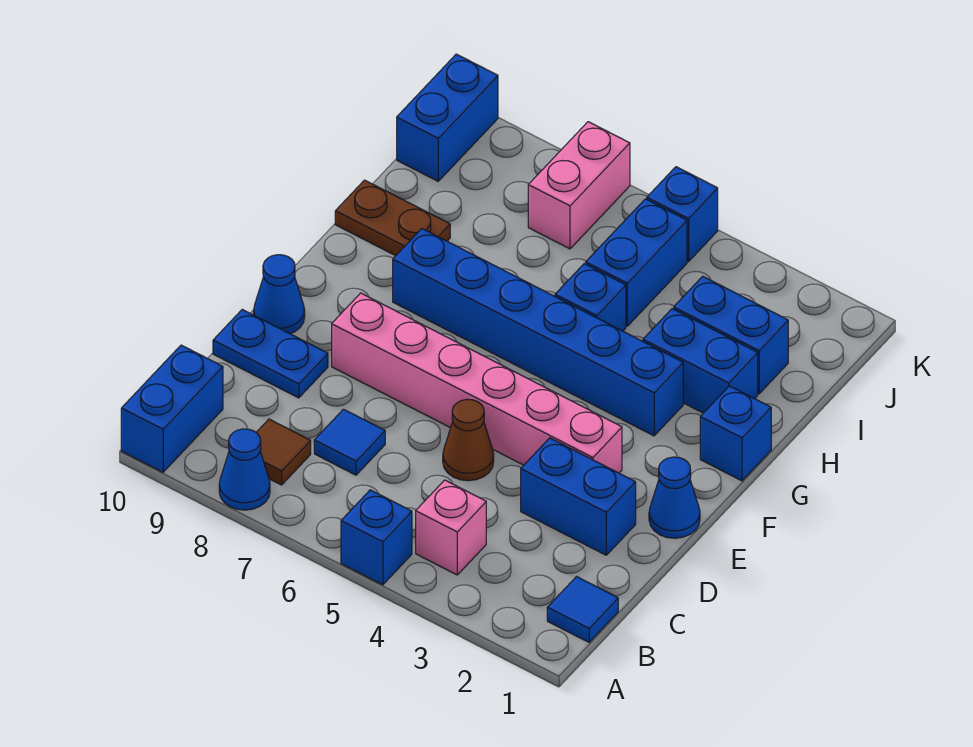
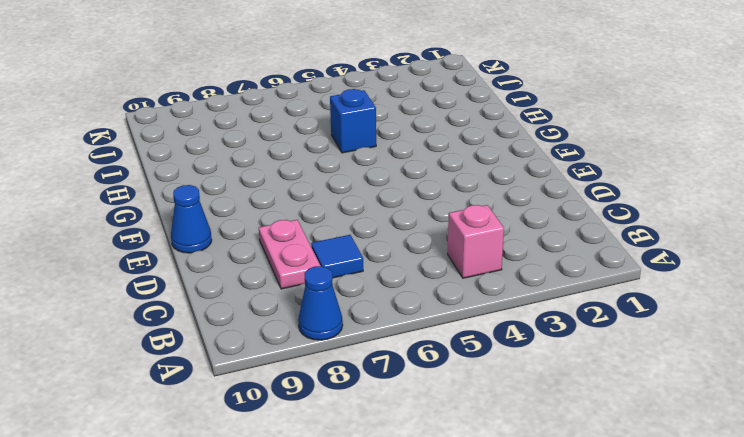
pink 1x2 plate [259,220,320,289] -> none
none -> blue 1x1 brick [341,490,412,585]
none -> blue 1x2 brick [121,345,223,472]
none -> blue 1x1 tile [547,577,618,642]

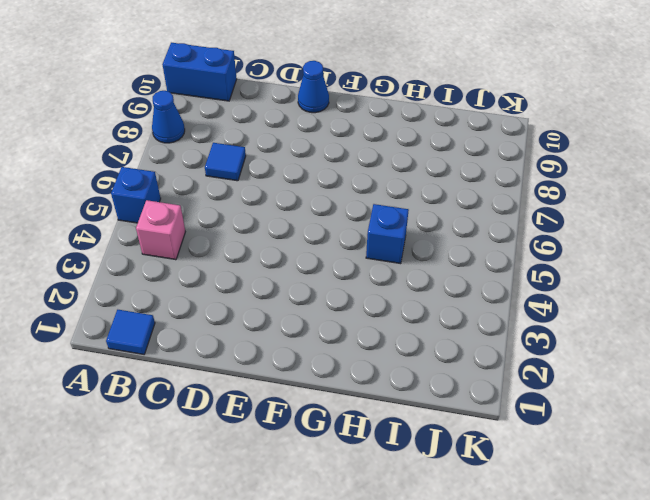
none -> brown 1x1 tile [256,419,311,485]
none -> blue 1x2 brick [521,438,636,555]
none -> brown 1x1 cone [443,399,494,481]

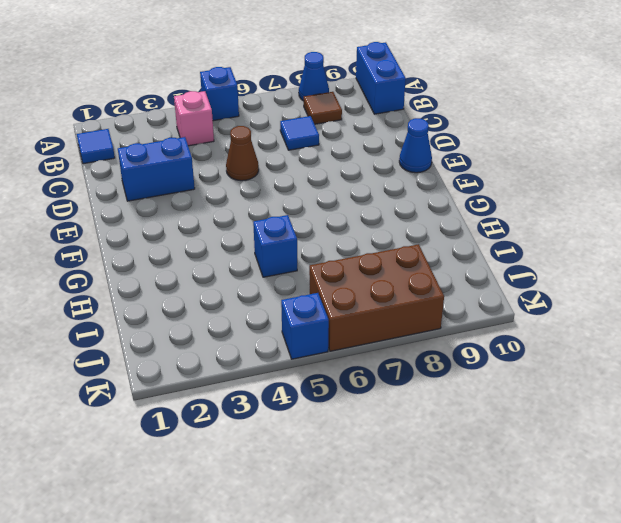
brown 2x3 brick [309,244,444,351] -> pink 1x2 brick [528,122,630,249]
none -> blue 1x2 plate [213,309,328,398]
none -> blue 1x1 cone [649,457,700,538]
none -> pink 1x6 brick [332,293,622,473]

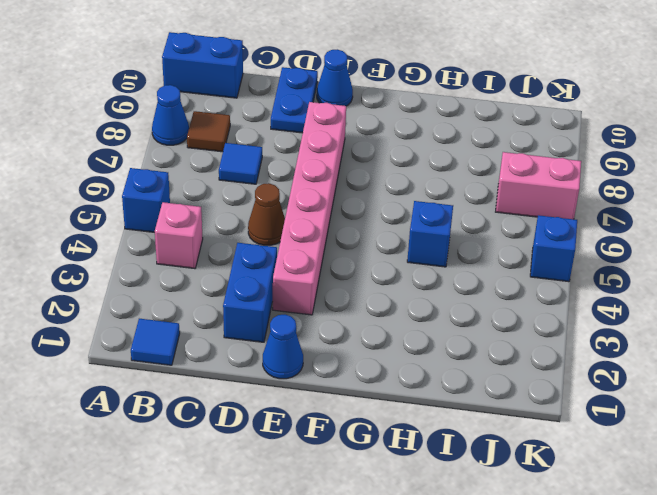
none -> blue 1x1 brick [700,386,771,481]
none -> blue 1x6 brick [393,229,683,436]
none -> blue 1x2 brick [643,309,758,413]

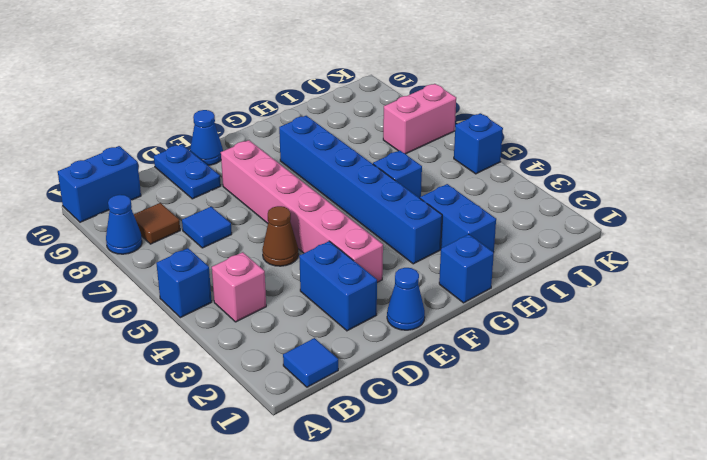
none -> brown 1x2 plate [335,180,450,256]
none -> blue 1x2 brick [674,276,788,394]
none -> blue 1x2 brick [586,199,687,326]

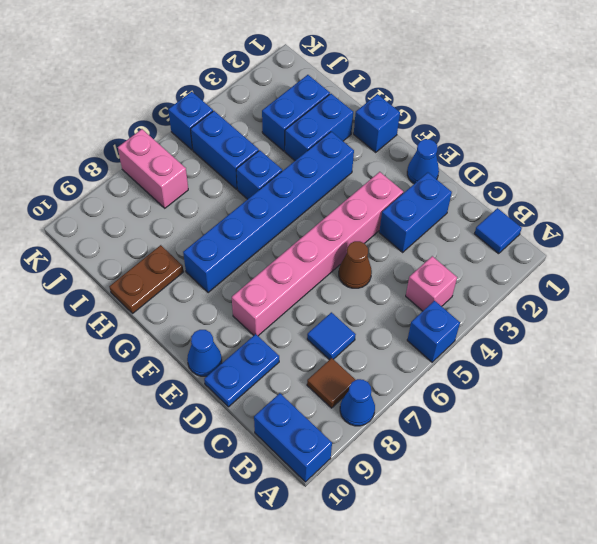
none -> blue 1x2 brick [397,54,498,181]

